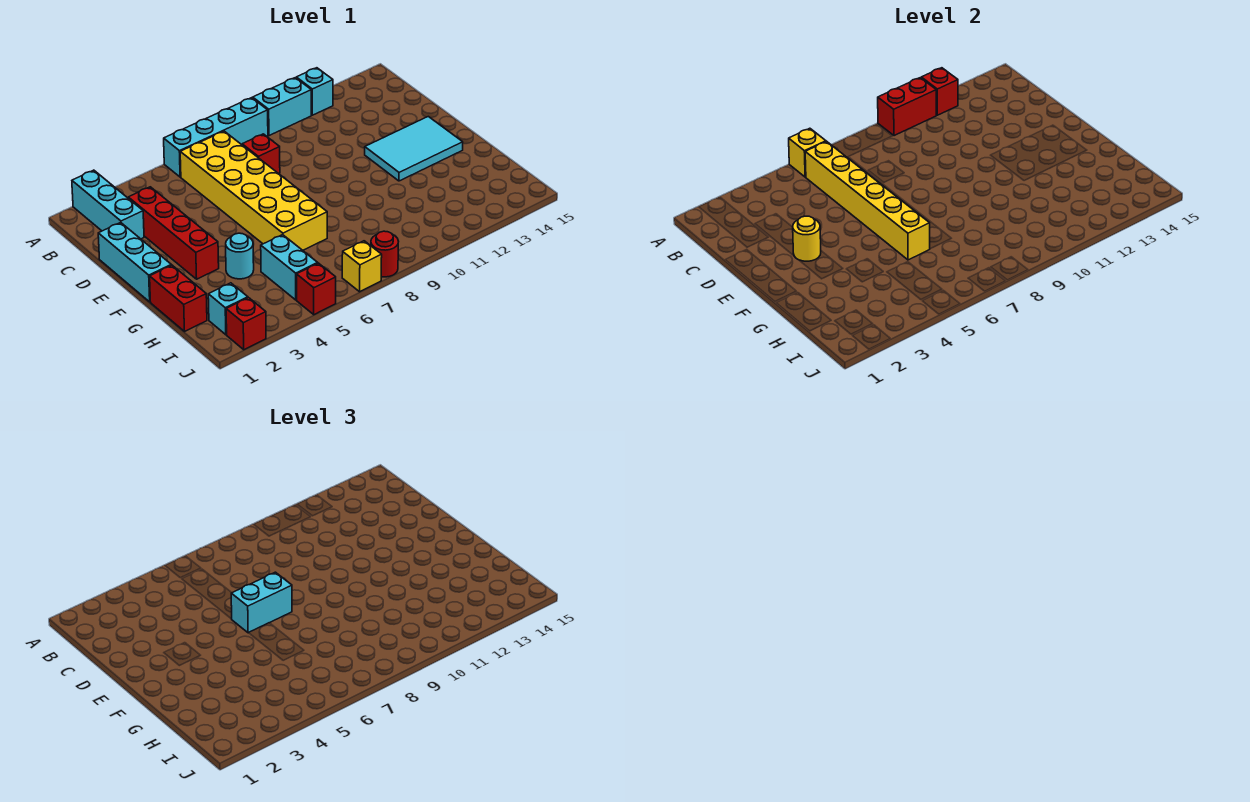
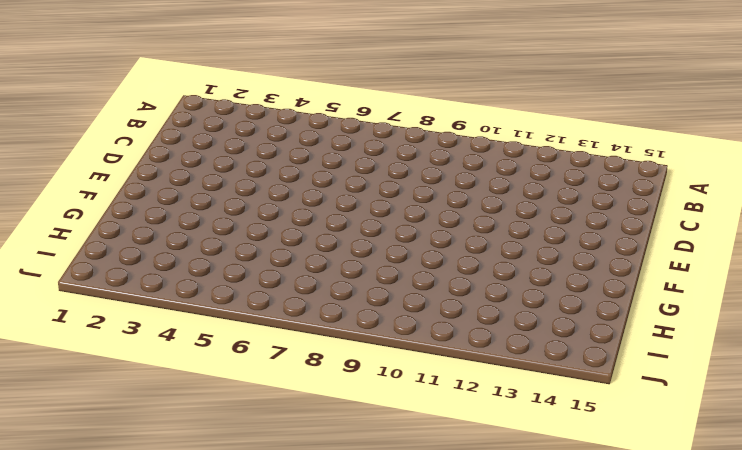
none -> cyan 1x3 brick [72,170,144,239]
none -> cyan 1x4 brick [164,98,268,177]
none -> cyan 1x2 brick [253,78,311,136]

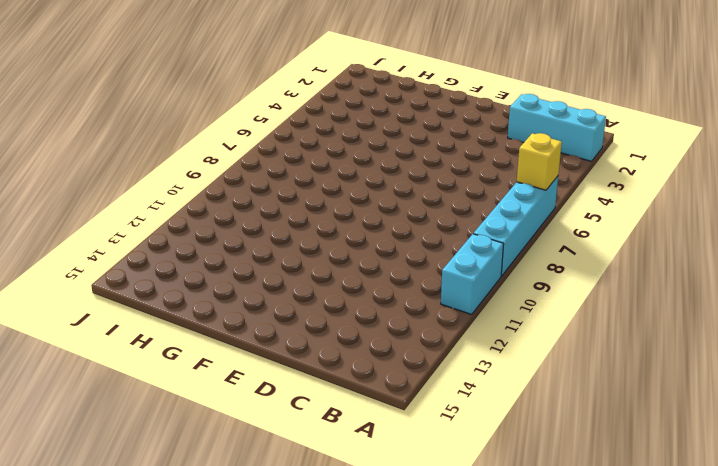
none -> cyan 1x1 brick [296,68,333,115]
none -> yellow 2x6 brick [180,131,327,250]
none -> red 1x4 brick [128,187,219,279]

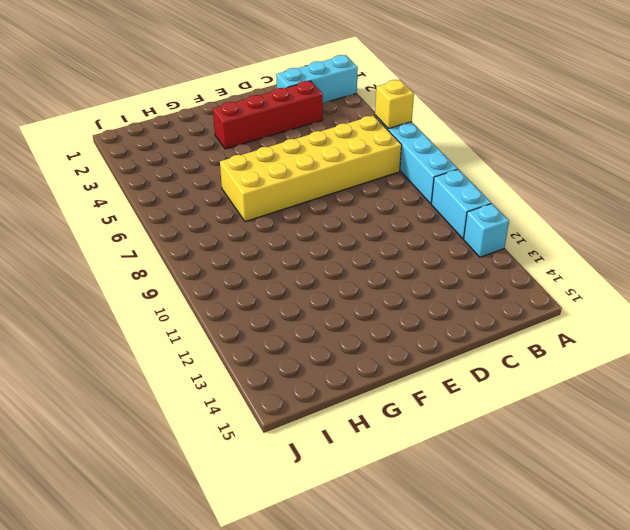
none -> red 1x1 brick [242,134,280,174]
none -> cyan 1x3 brick [98,222,171,302]
none -> cyan 2x3 tile [365,117,463,181]

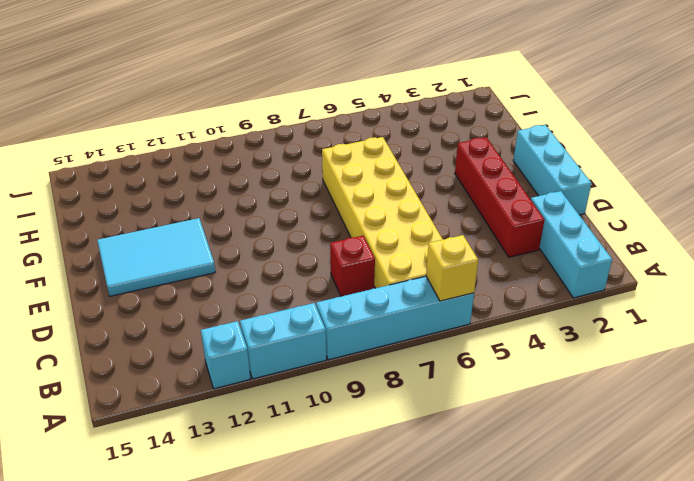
none -> red 1x2 brick [150,265,207,331]
none -> cyan 1x1 round brick [226,233,254,279]
none -> cyan 1x2 brick [261,235,318,300]

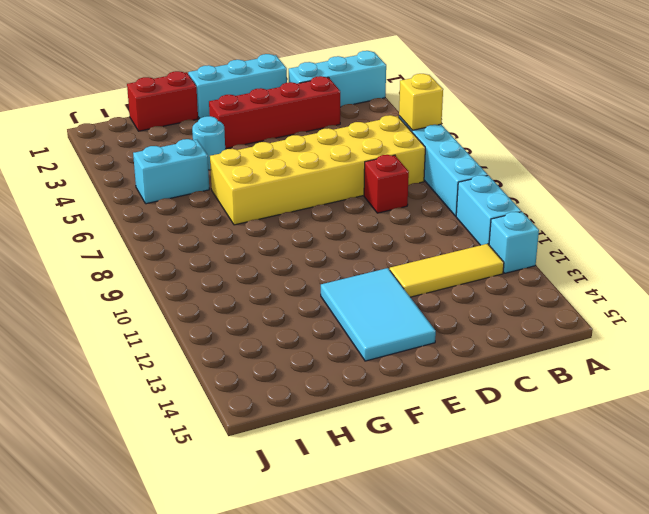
yellow 1x3 tile [390,244,504,297] -> none
none -> cyan 1x1 brick [208,283,248,335]
none -> red 1x1 brick [226,298,266,350]
none -> red 1x1 brick [297,263,336,315]

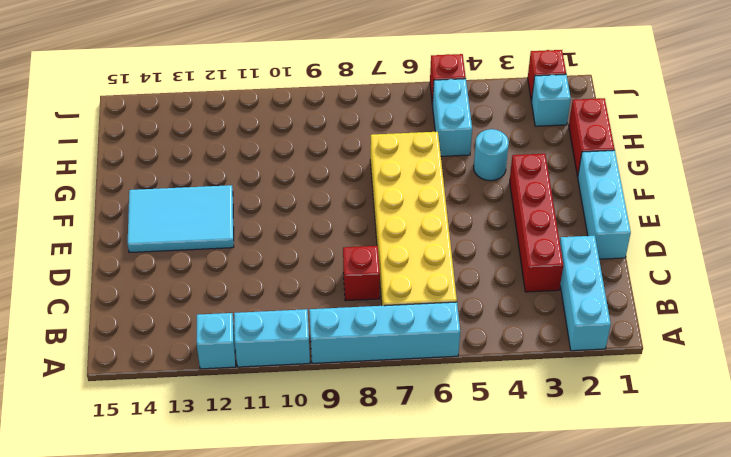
none -> yellow 1x1 brick [342,241,382,292]
none -> red 1x1 round brick [371,231,398,277]
none -> yellow 1x1 brick [789,128,826,177]

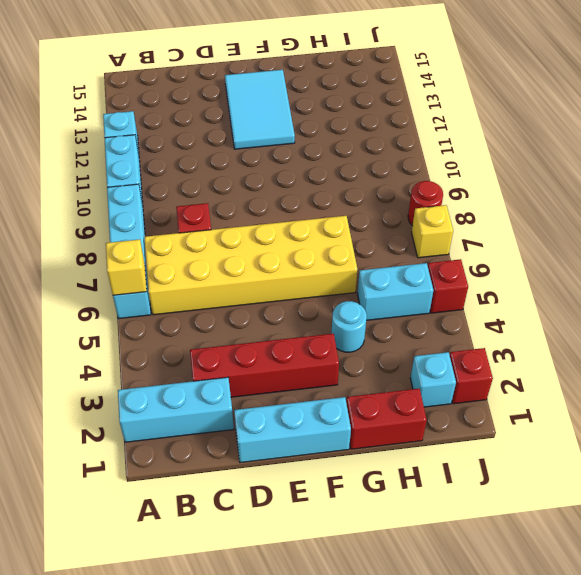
none -> red 1x2 brick [878,78,936,136]
none -> red 1x1 brick [921,68,958,115]
none -> yellow 1x6 brick [805,142,930,260]

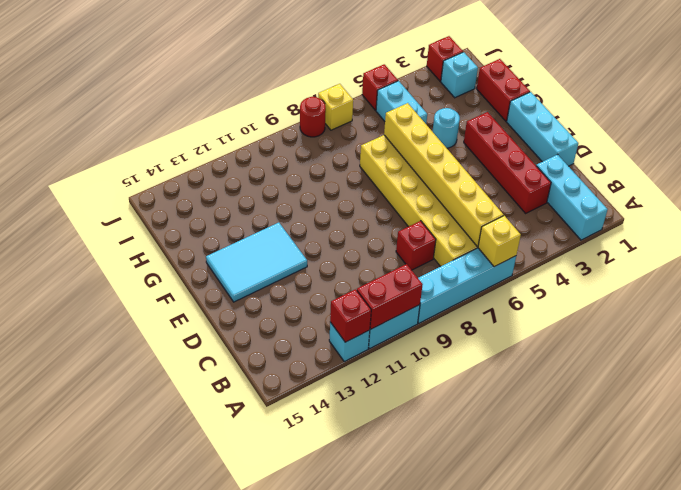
none -> yellow 1x1 round brick [793,216,821,261]
none -> cyan 1x2 brick [231,572,292,633]

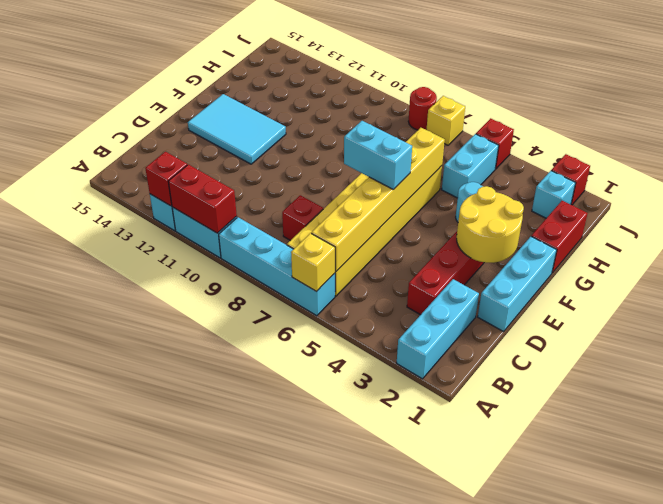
yellow 2x2 round brick [457,186,524,263] -> yellow 1x1 round brick [793,216,821,261]

